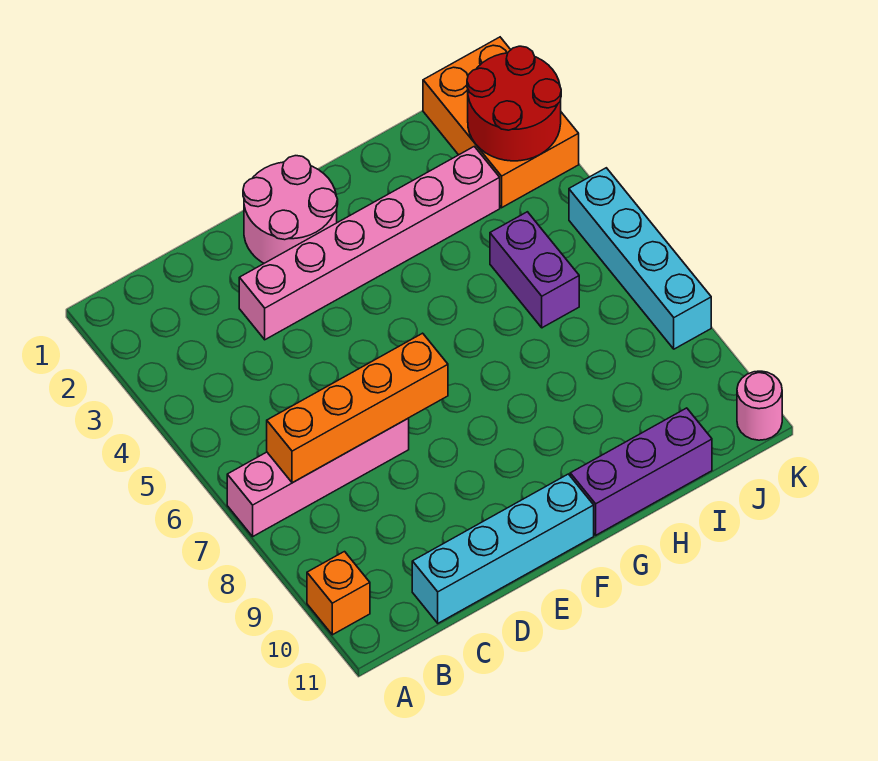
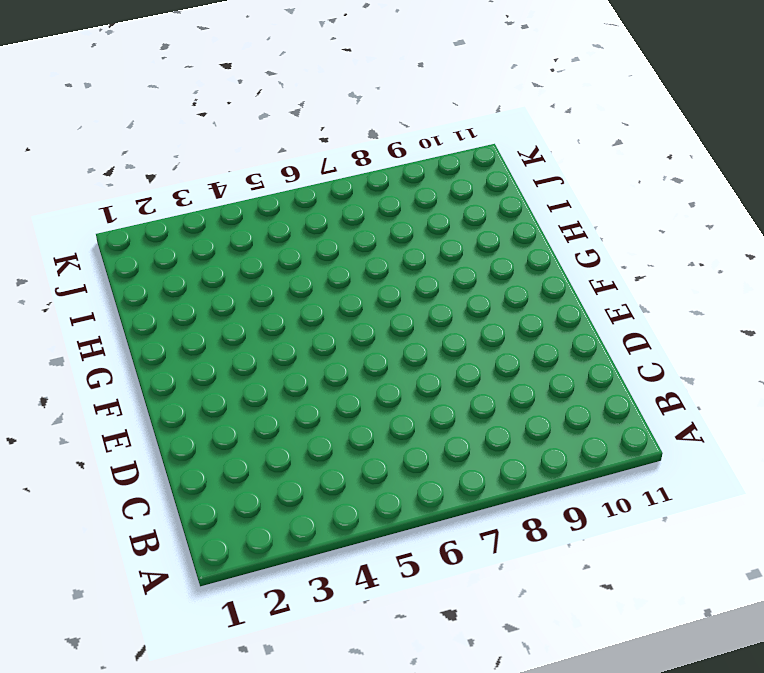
none -> pink 1x4 brick [227,418,409,536]
none -> orange 1x1 brick [307,552,370,635]
none -> cyan 1x4 brick [412,474,594,623]

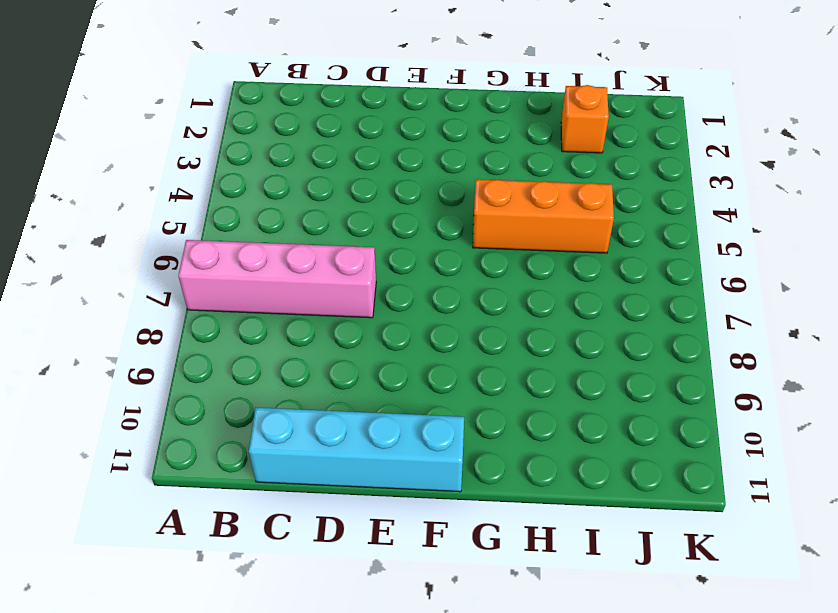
orange 1x3 brick [473,179,614,253] -> purple 1x2 brick [490,212,579,328]
orange 1x1 brick [561,85,609,153] -> orange 1x1 brick moved to [307,552,370,635]
none -> pink 1x6 brick [239,146,500,340]
none -> pink 2x2 round brick [243,156,338,263]
none -> purple 1x3 brick [570,408,712,535]

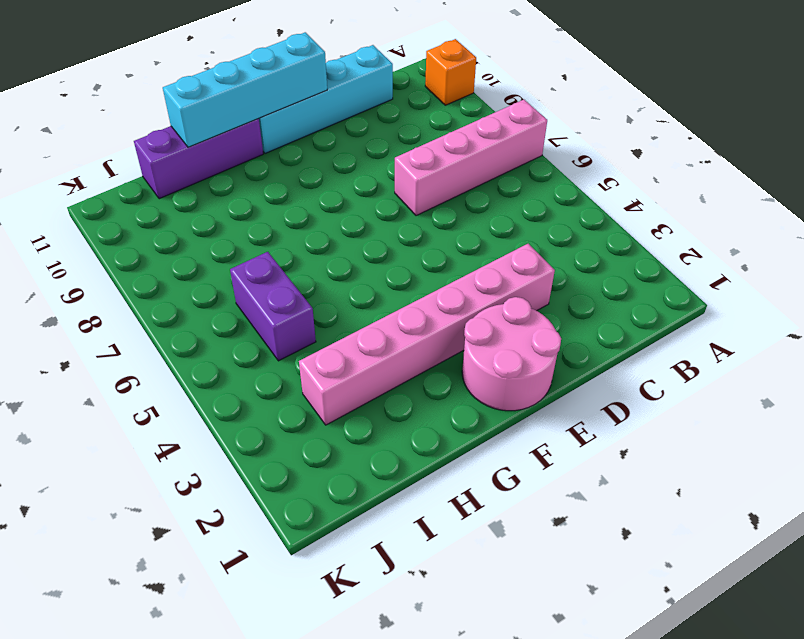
cyan 1x4 brick [163,32,327,147] -> cyan 1x4 brick turned to [569,168,711,349]
none -> orange 2x3 brick [423,37,579,208]
none -> pink 1x1 round brick [737,371,782,440]
none -> orange 1x4 brick [267,333,448,483]

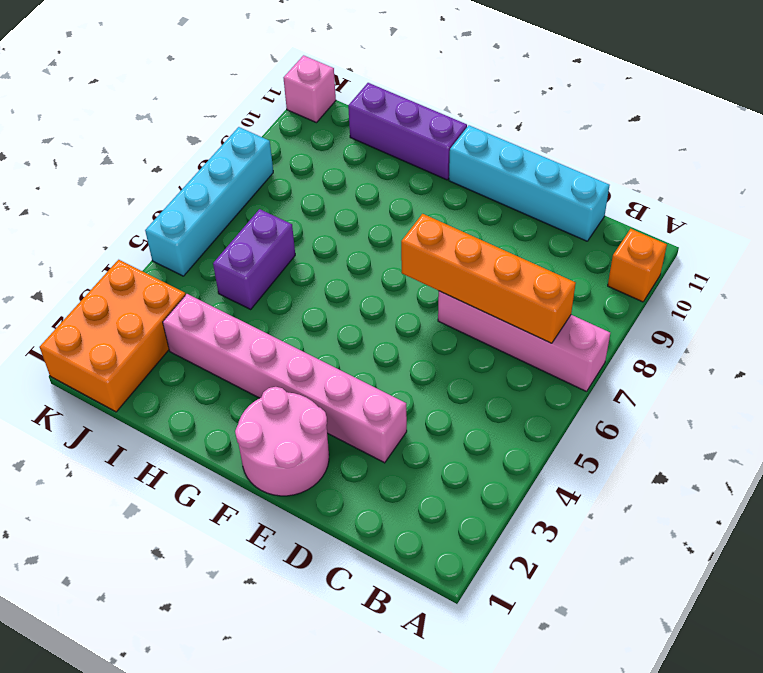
pink 1x1 brick [284,55,336,123] -> pink 1x1 round brick [737,371,782,440]
none -> red 2x2 round brick [467,46,561,161]

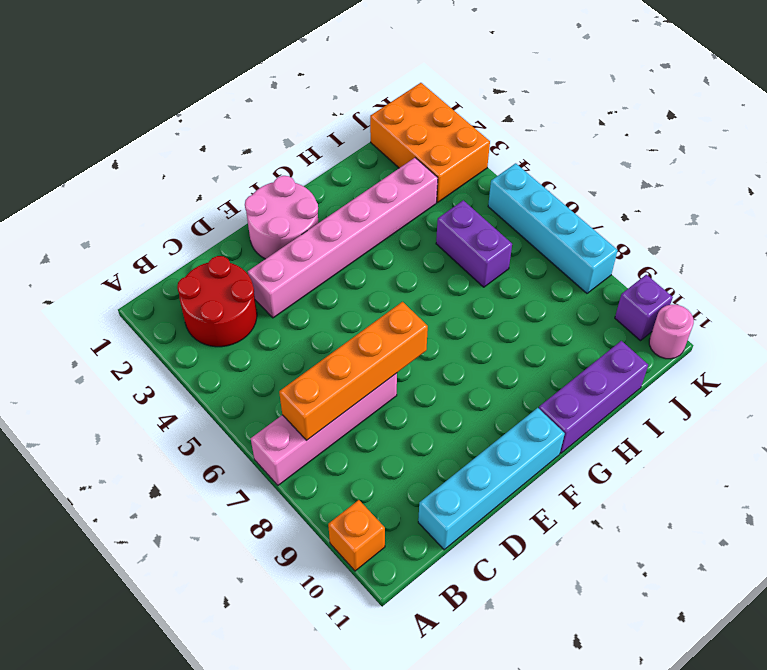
red 2x2 round brick [177,256,257,347] -> red 2x2 round brick moved to [467,46,561,161]
purple 1x1 brick [615,275,673,341] -> none

